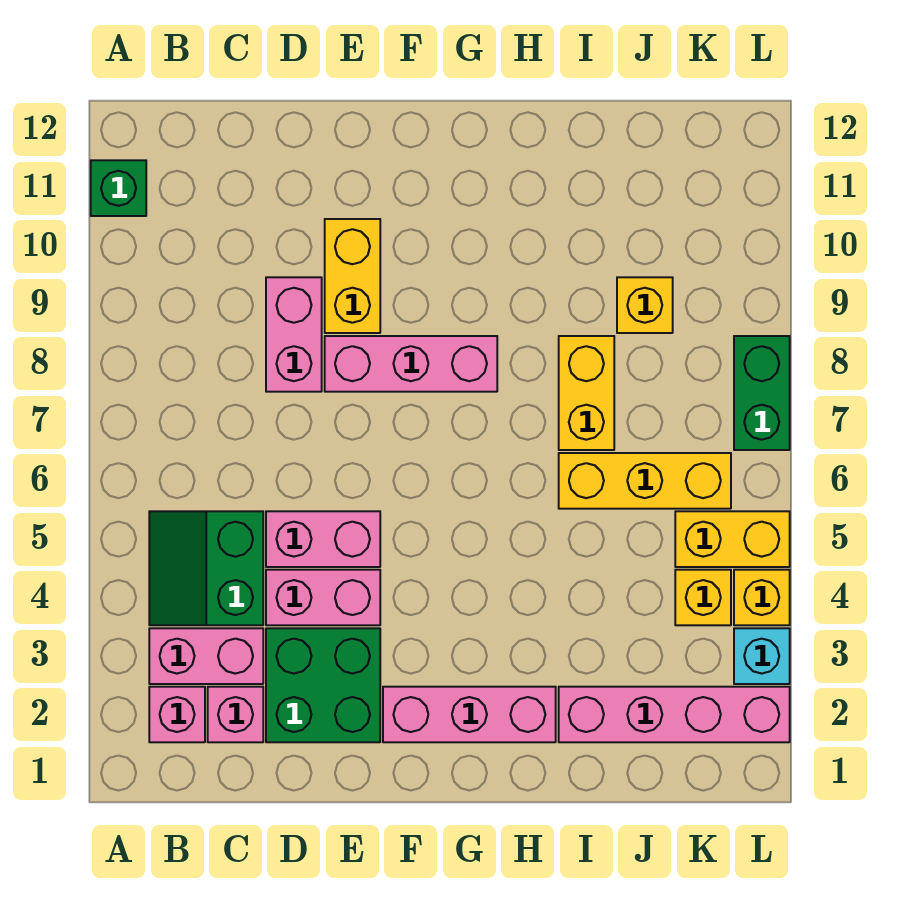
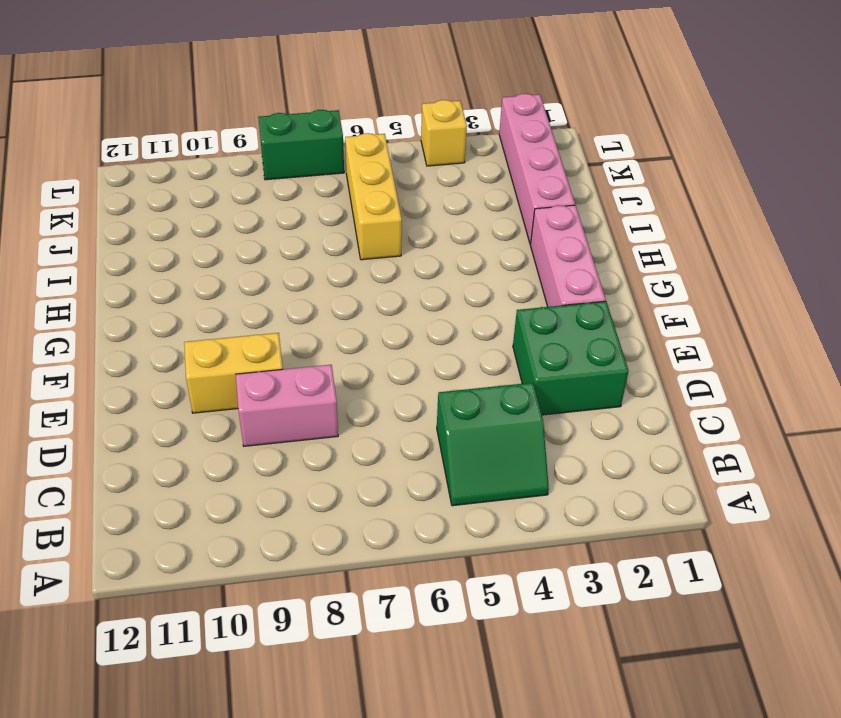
none -> green 1x1 brick [91,160,146,216]
none -> pink 1x1 brick [149,687,205,742]
none -> pink 1x2 brick [149,628,263,684]

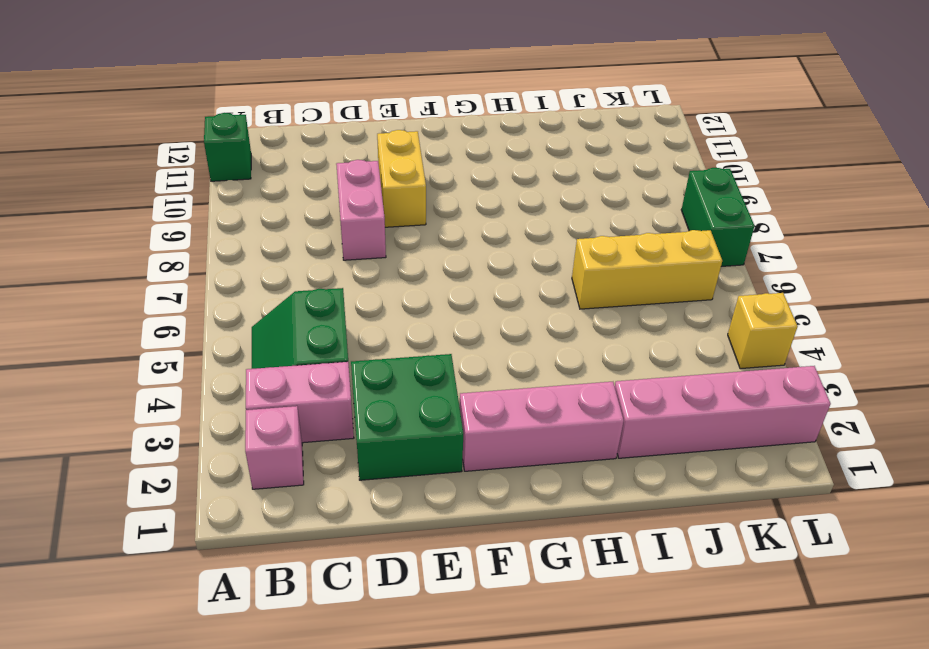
none -> pink 1x1 brick [208,687,263,742]
none -> pink 1x2 brick [266,570,380,625]
none -> pink 1x2 brick [266,511,380,567]

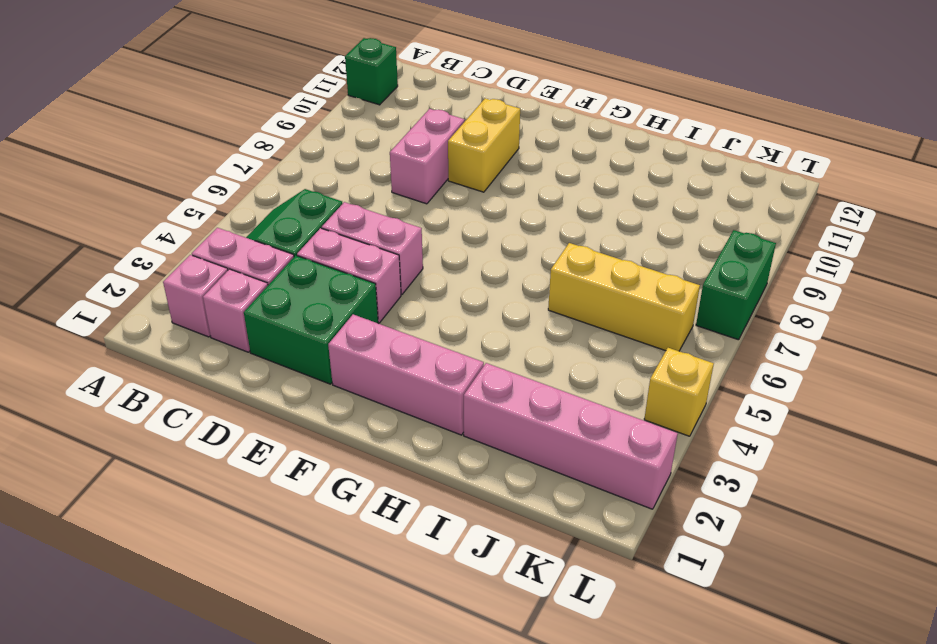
none -> pink 1x3 brick [325,336,497,392]
none -> yellow 1x2 brick [559,336,614,450]
none -> yellow 1x1 brick [617,277,673,333]

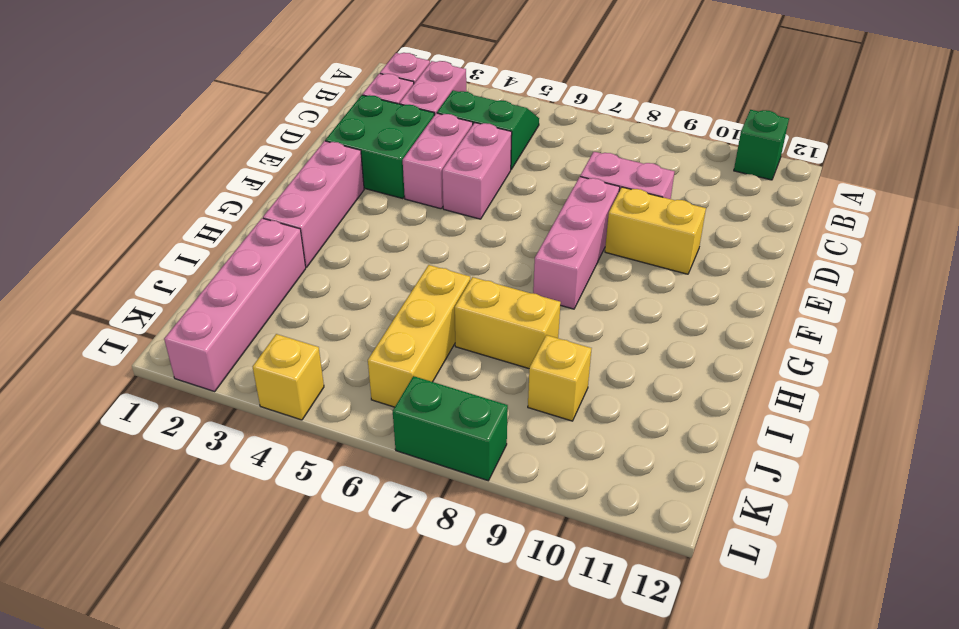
none -> yellow 1x1 brick [675,570,731,625]
none -> yellow 1x2 brick [675,511,790,567]
none -> cyan 1x1 brick [734,628,790,684]

